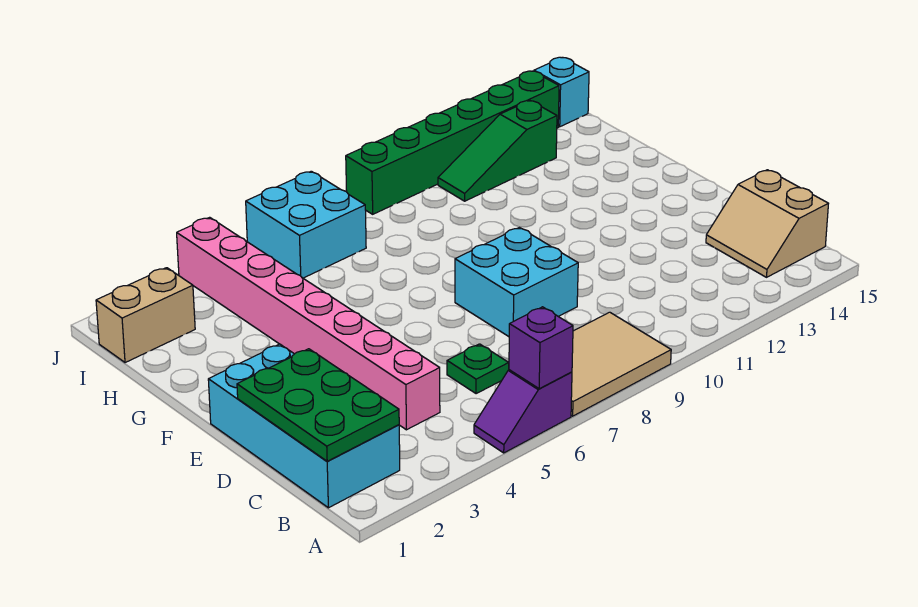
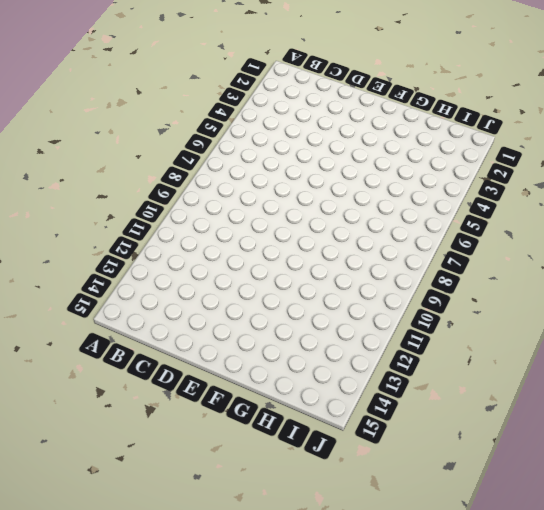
none -> purple 1x2 slope [474,370,572,453]
none -> tan 2x3 tile [571,312,671,416]
none -> cyan 2x4 brick [208,344,400,508]

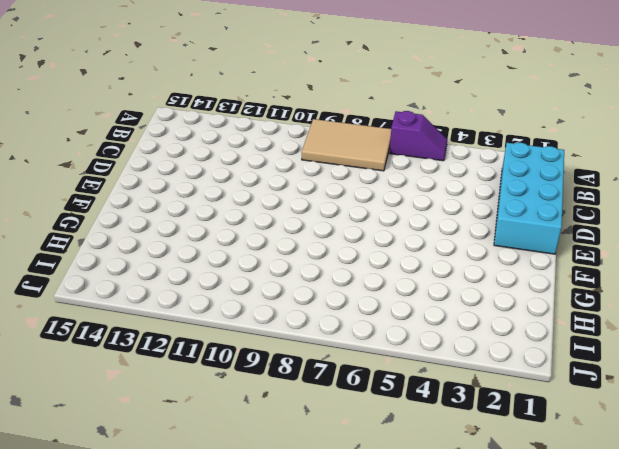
none -> tan 2x2 slope [706,170,829,277]
none -> pink 1x8 brick [177,217,440,430]
none -> green 1x1 plate [447,344,509,394]

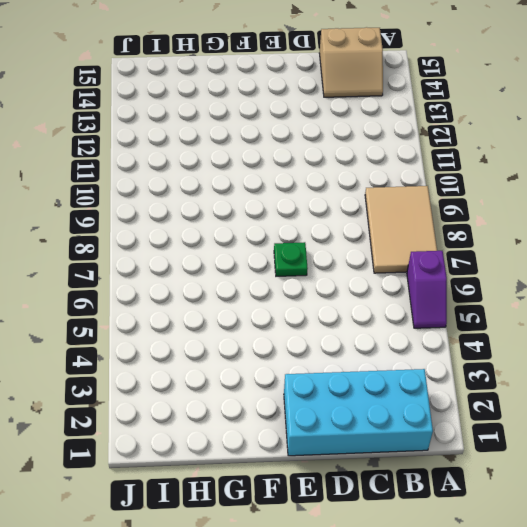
green 1x1 plate [274,242,308,276] -> green 1x1 plate moved to [447,344,509,394]
none -> pink 1x8 brick [177,217,440,430]
none -> cyan 2x2 brick [455,228,578,337]
none -> tan 1x2 brick [96,268,195,363]

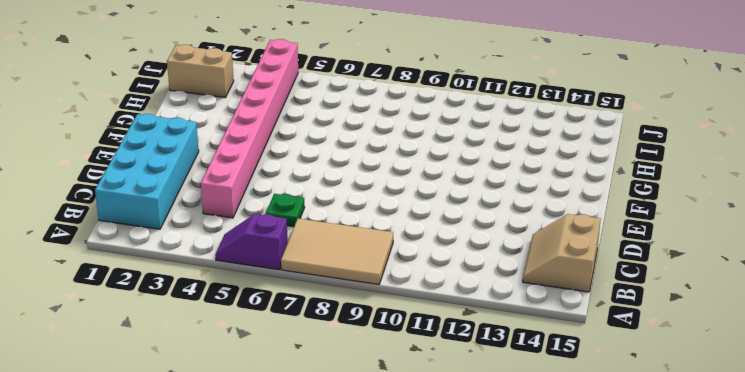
none -> cyan 2x2 brick [455,228,578,337]
none -> cyan 2x2 brick [246,171,366,278]
none -> green 1x3 slope [438,101,557,201]

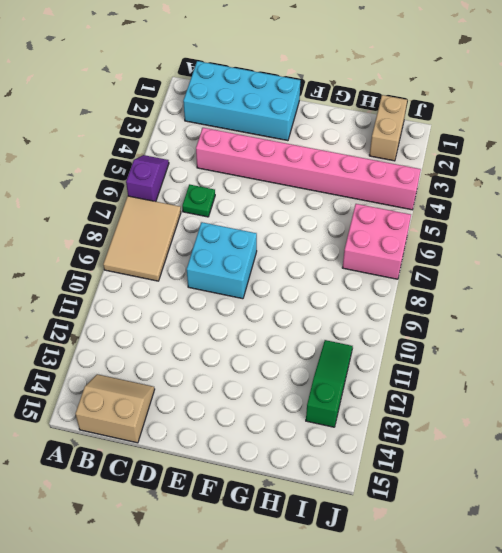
pink 2x2 brick [342,204,411,279] -> cyan 2x2 brick [246,171,366,278]
none -> green 1x6 brick [346,71,559,214]
none -> cyan 1x1 brick [534,57,589,127]
none -> purple 1x1 brick [509,307,573,389]

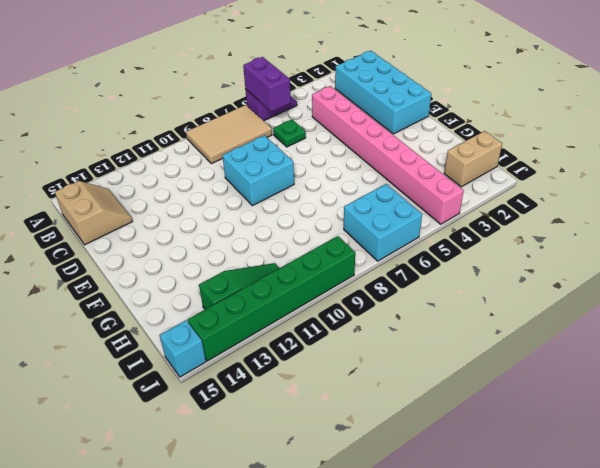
purple 1x2 brick [243,57,291,111] -> purple 1x1 brick [509,307,573,389]
none -> green 2x3 plate [237,349,399,461]

